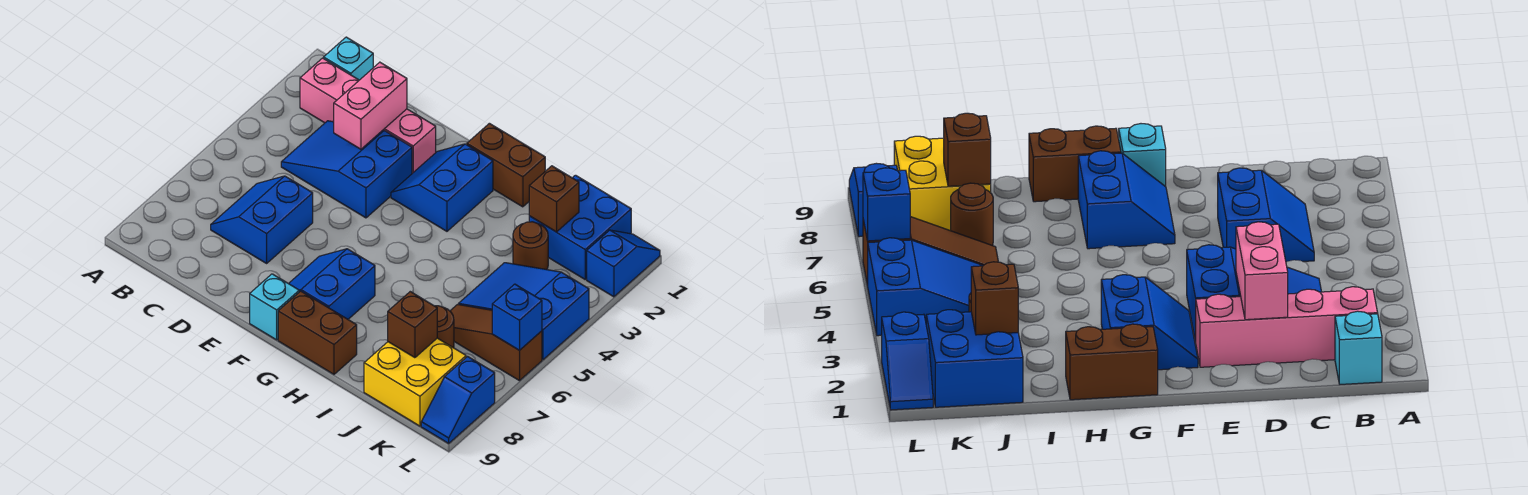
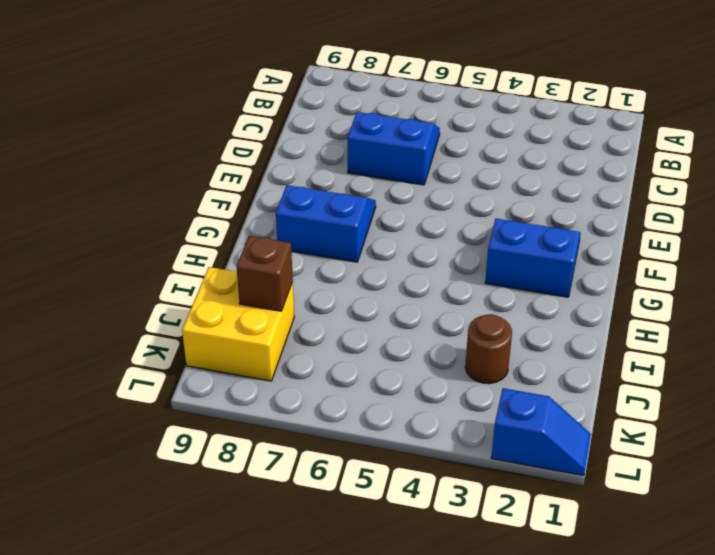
none -> cyan 1x1 brick [324,37,373,80]
none -> pink 1x4 brick [300,58,436,173]
none -> blue 2x3 slope [281,121,412,218]

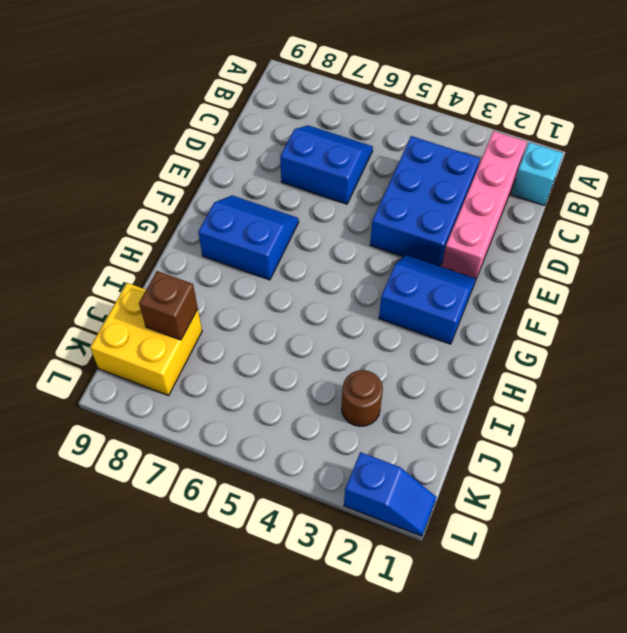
blue 2x3 brick [370,136,480,266] -> blue 2x3 slope [281,121,412,218]
none -> cyan 1x1 brick [250,274,299,340]
none -> brown 1x2 brick [467,123,545,207]
none -> brown 1x2 brick [278,291,357,374]

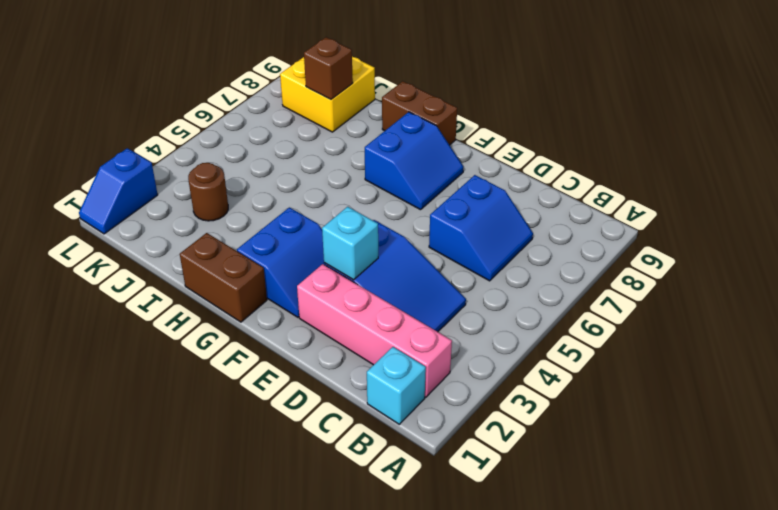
cyan 1x1 brick [322,207,378,280] -> cyan 1x1 brick moved to [250,274,299,340]
none -> blue 2x2 brick [529,175,631,279]
none -> blue 2x3 slope [459,263,589,360]
none -> brown 1x3 slope [450,304,542,381]

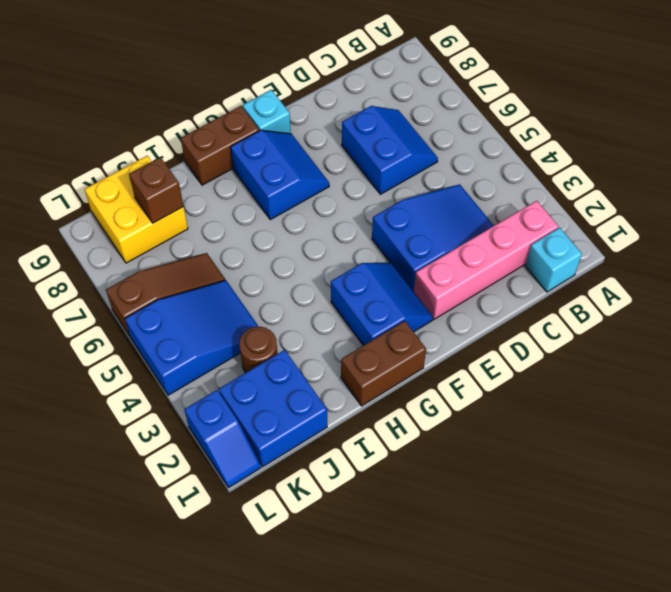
none -> brown 1x1 round brick [435,306,454,348]
none -> blue 1x2 slope [421,357,495,443]
none -> pink 1x2 brick [334,62,407,149]

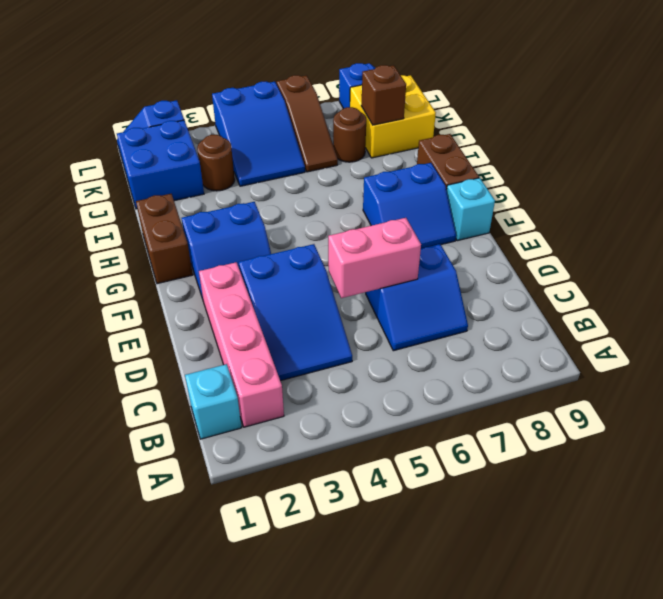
pink 1x2 brick [328,218,421,298] -> pink 1x2 brick moved to [334,62,407,149]
none -> brown 1x1 brick [529,166,579,232]
none -> blue 1x1 brick [492,284,542,350]

